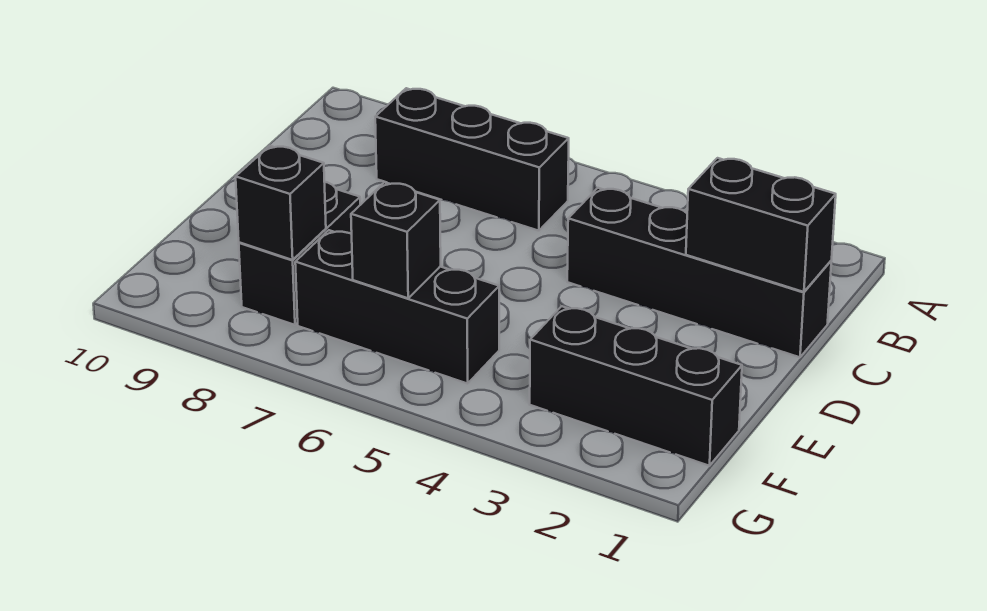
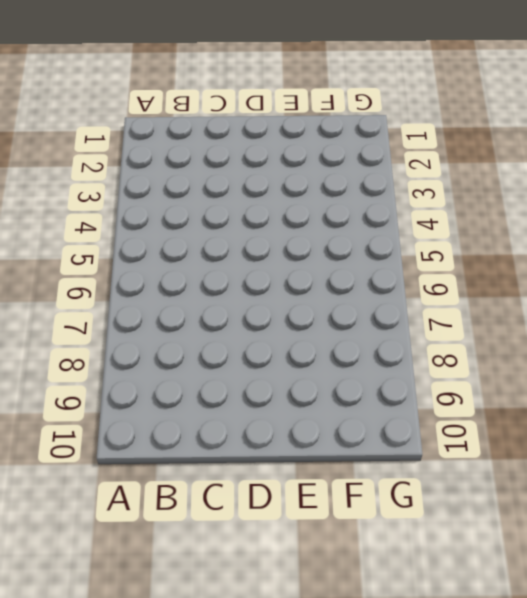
none -> black 1x3 brick [375,88,569,231]
none -> black 1x4 brick [567,188,831,357]

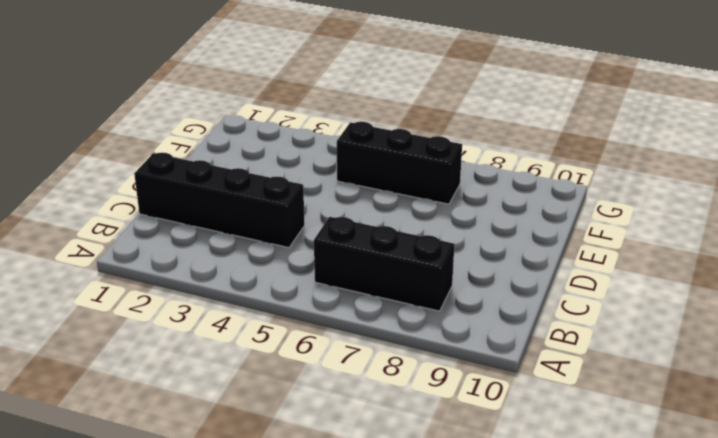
none -> black 1x2 brick [239,182,360,325]
none -> black 1x3 brick [530,306,742,466]

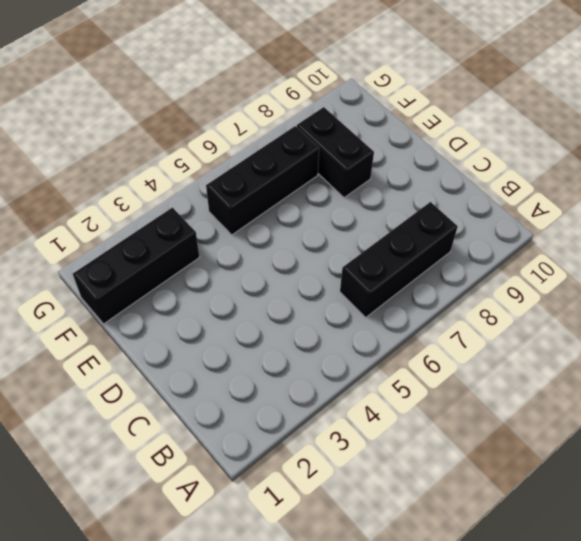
none -> black 1x4 brick [567,188,831,357]
none -> black 1x2 brick [686,158,836,292]

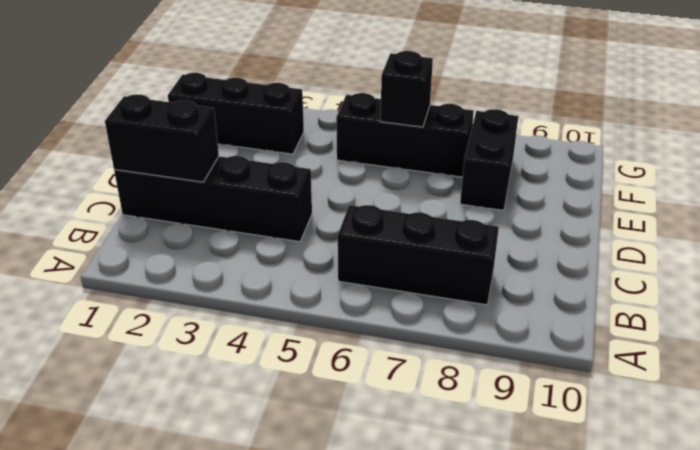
none -> black 1x1 brick [236,146,326,260]

